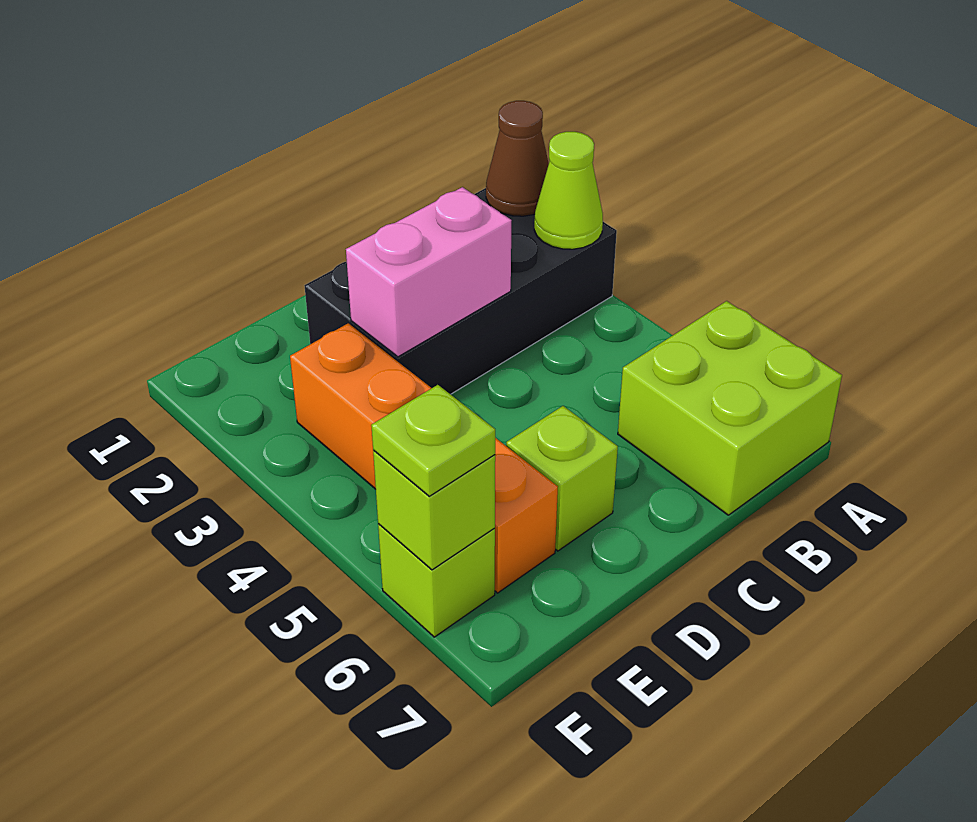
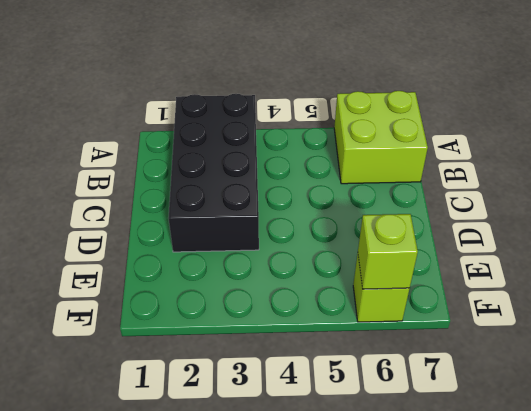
none -> lime 1x1 brick [506,406,618,551]
none -> orange 1x4 brick [290,323,558,593]

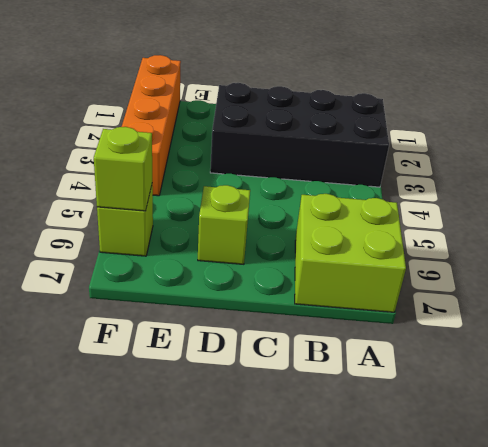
orange 1x4 brick [122,55,181,196] -> orange 1x4 brick moved to [290,323,558,593]
none -> brown 1x1 cone [486,101,549,216]
none -> lime 1x1 cone [534,132,603,249]

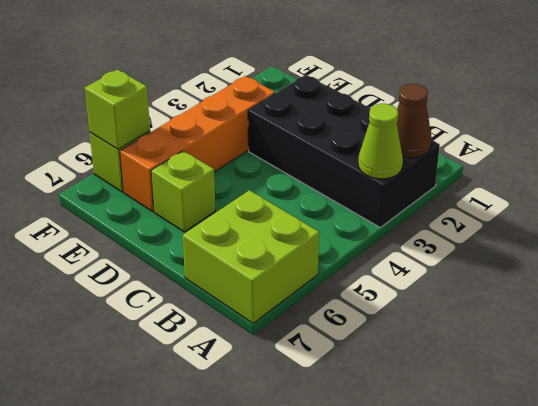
none -> pink 1x2 brick [346,187,512,357]
none -> lime 1x1 plate [371,385,495,496]

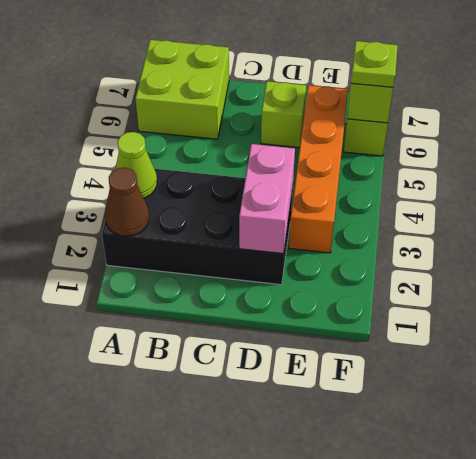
pink 1x2 brick [239,144,295,254] -> pink 1x2 brick turned to [346,187,512,357]

